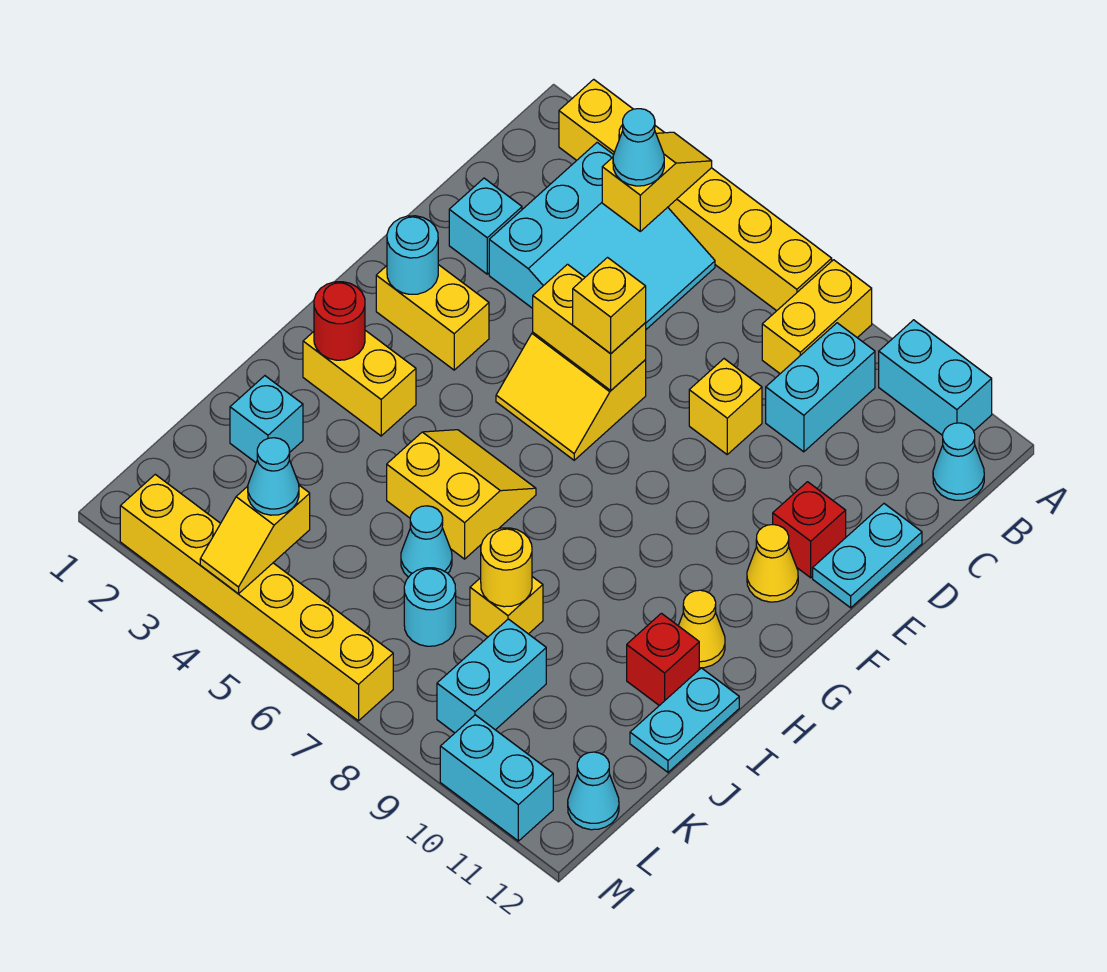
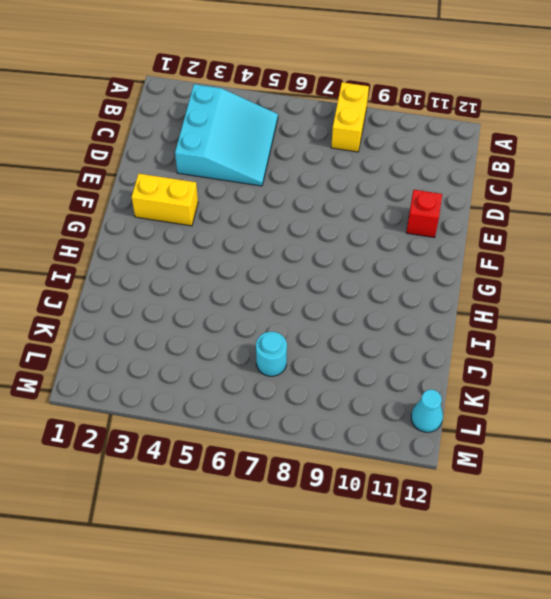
none -> yellow 1x6 brick [559,79,832,311]
none -> cyan 1x2 brick [879,320,992,436]
none -> cyan 1x2 brick [766,323,875,452]
none -> cyan 1x1 cone [933,423,984,500]

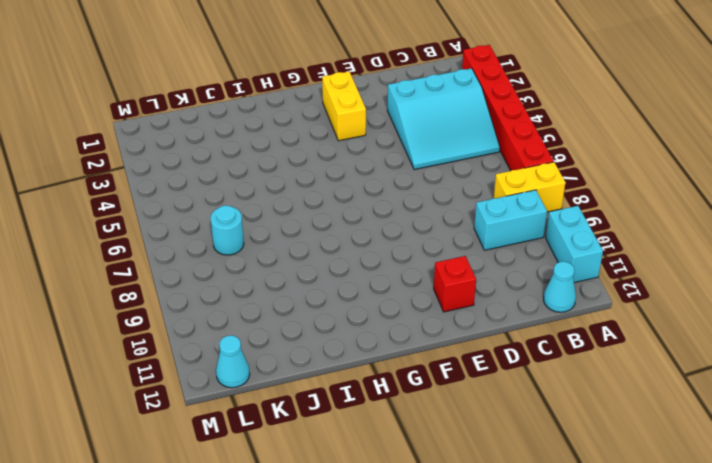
red 1x6 brick [462,45,554,171] -> yellow 1x6 brick [559,79,832,311]
none -> cyan 1x1 brick [449,178,522,274]
none -> yellow 1x1 brick [689,359,762,454]
none -> cyan 1x2 plate [813,504,922,608]
none -> yellow 2x2 slope [496,333,646,460]

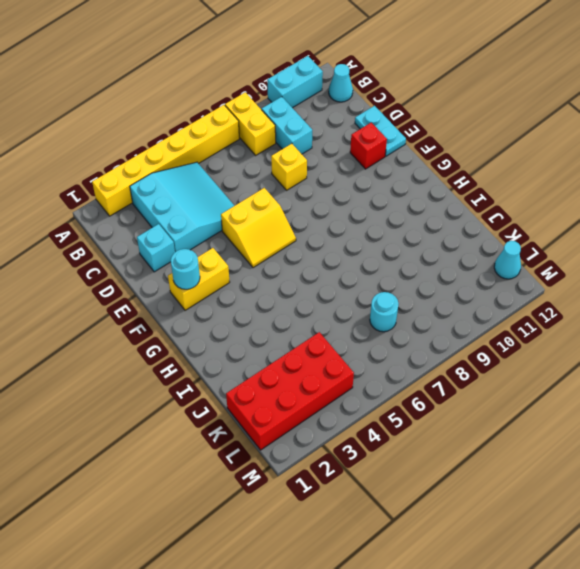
red 2x4 brick [226,332,354,450] -> none
none -> yellow 1x1 cone [747,525,798,602]
none -> yellow 1x2 brick [303,330,416,436]
none -> yellow 2x2 slope [387,430,536,559]
none -> yellow 1x1 cone [678,590,725,668]

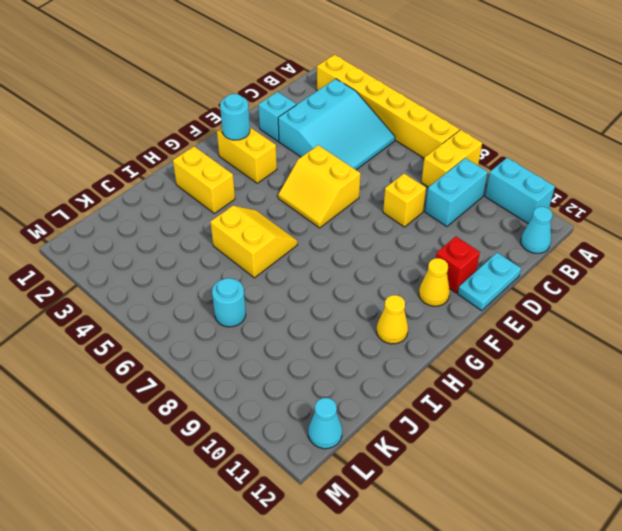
none -> red 1x1 brick [627,613,699,706]
none -> cyan 1x2 plate [630,668,739,772]
none -> cyan 1x1 brick [230,376,303,462]
none -> cyan 1x1 cone [401,506,452,577]

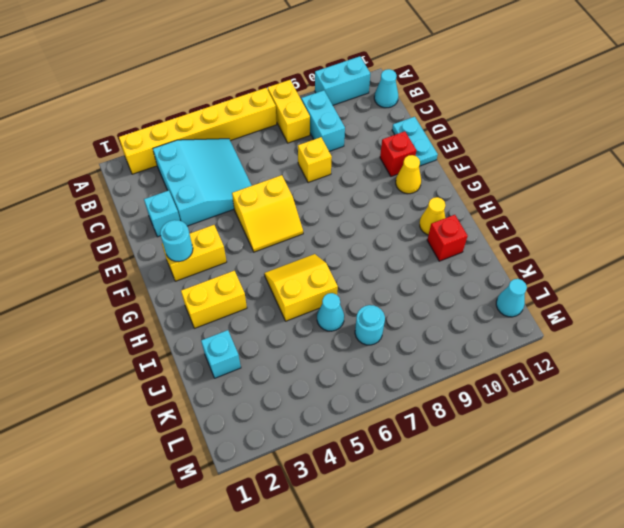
none -> cyan 1x2 plate [630,668,739,772]
none -> yellow 1x1 brick [470,577,543,637]
none -> cyan 1x2 brick [437,619,546,733]
none -> yellow 1x6 brick [120,474,393,721]

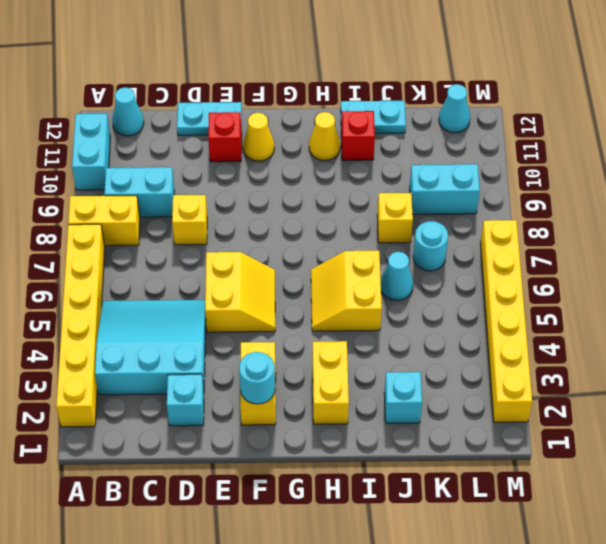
none -> cyan 1x2 brick [440,715,553,841]
none -> yellow 1x2 slope [602,132,712,231]
none -> yellow 1x2 brick [533,264,646,390]
none -> red 1x1 round brick [314,282,365,360]

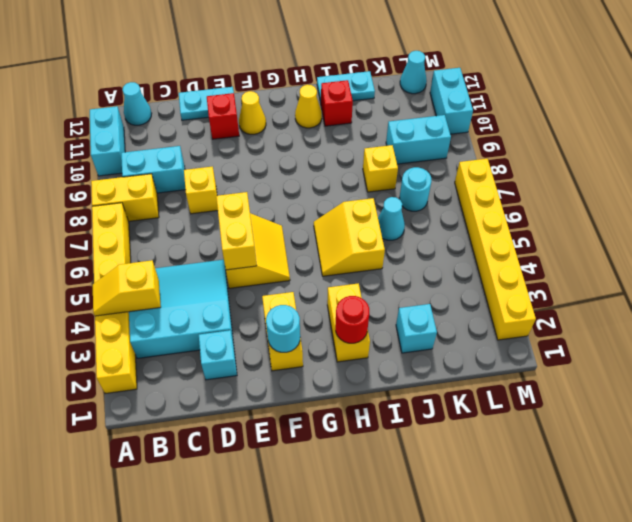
none -> yellow 1x1 round brick [481,528,532,607]
none -> yellow 1x2 slope [200,485,310,594]
none -> cyan 1x1 cone [613,109,664,186]
none -> yellow 1x1 brick [573,258,646,354]

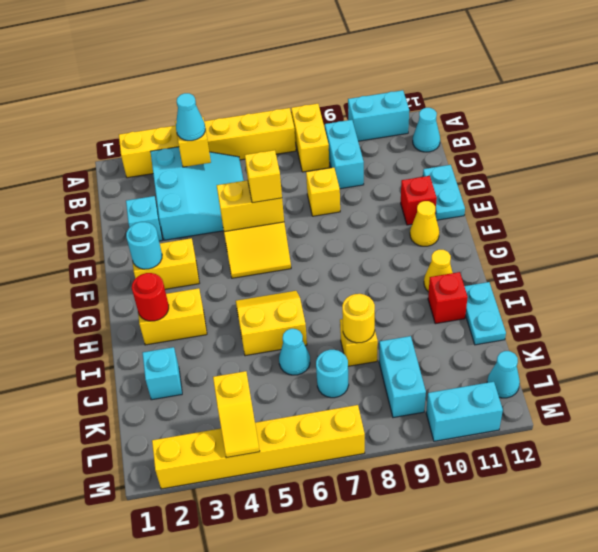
none -> cyan 1x1 cone [248,438,299,515]

